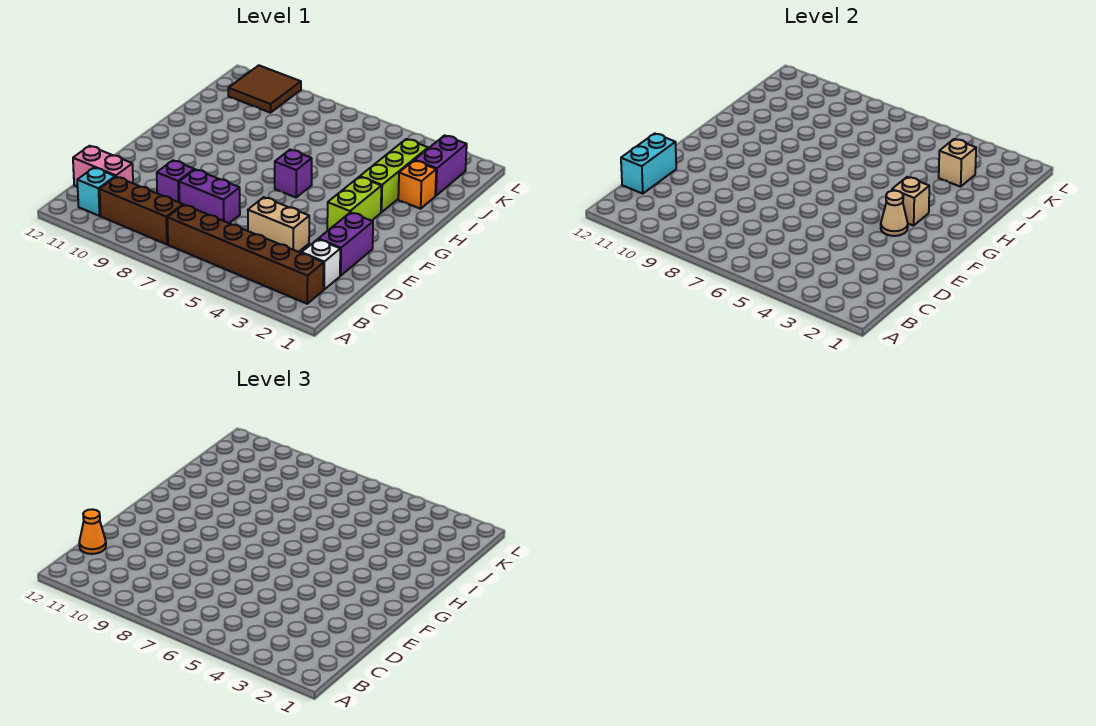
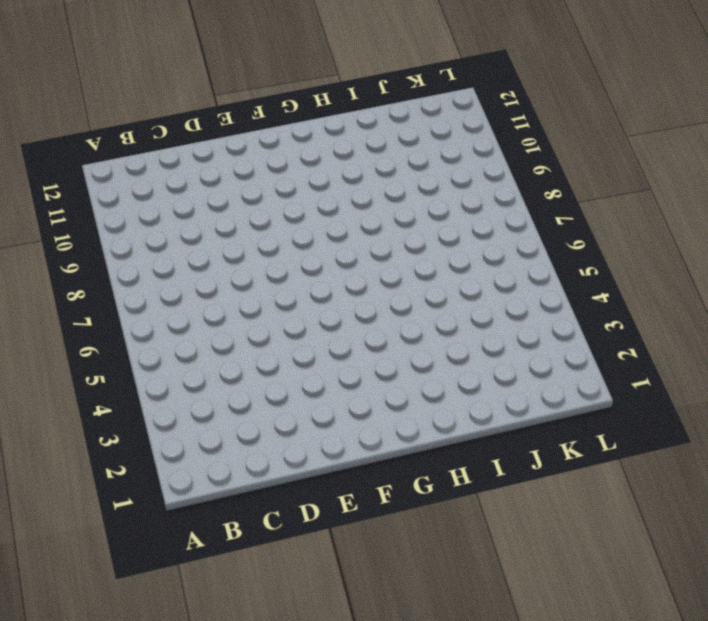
none -> brown 1x6 brick [167,205,324,304]
none -> brown 1x3 brick [100,177,183,244]
none -> cyan 1x1 brick [77,168,115,216]

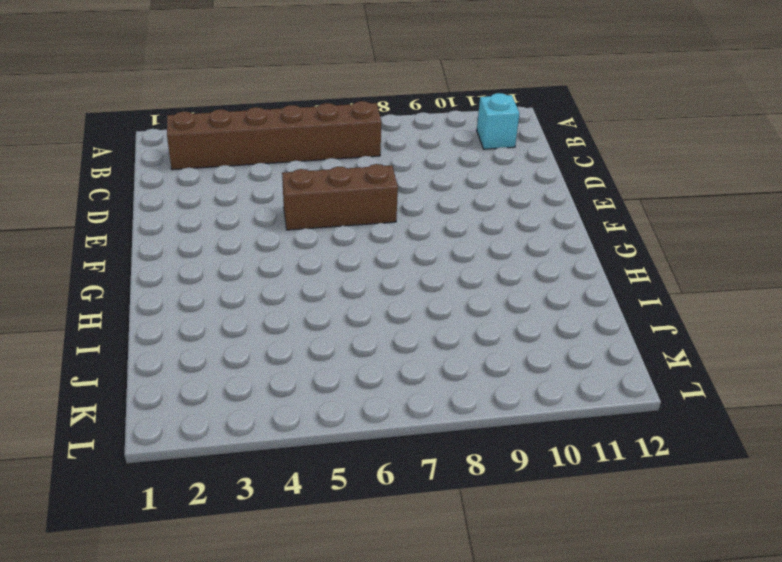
brown 1x3 brick [282,164,398,230] -> brown 1x3 brick moved to [100,177,183,244]
none -> white 1x1 brick [302,239,340,290]
none -> pink 1x2 brick [73,146,133,187]
none -> purple 1x2 brick [318,212,373,276]

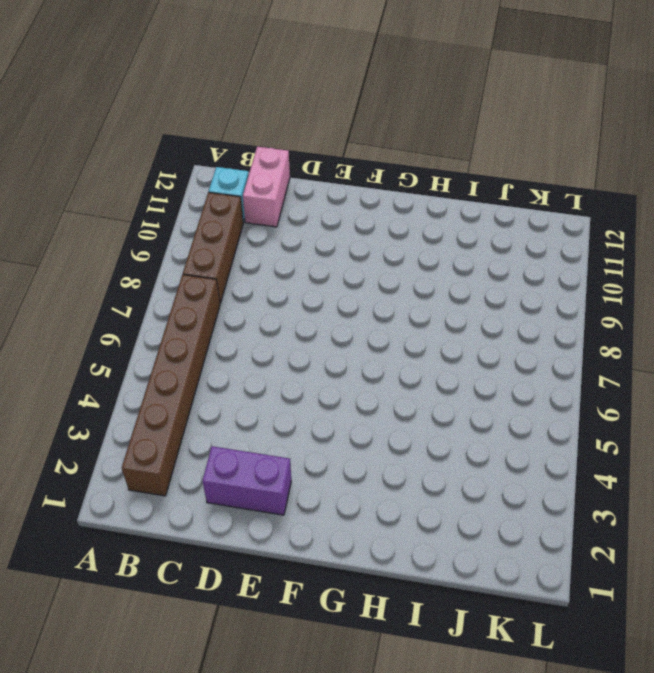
none -> white 1x1 brick [302,239,340,290]
none -> tan 1x2 brick [248,197,309,252]
none -> purple 1x2 brick [179,169,240,223]

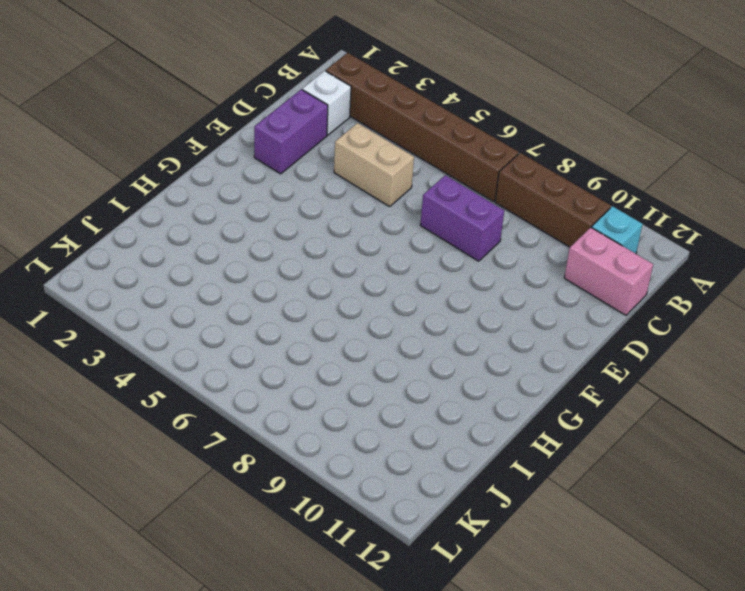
none -> purple 1x1 brick [157,160,194,203]
none -> lime 1x2 brick [327,177,381,230]
none -> purple 1x1 brick [275,150,312,197]

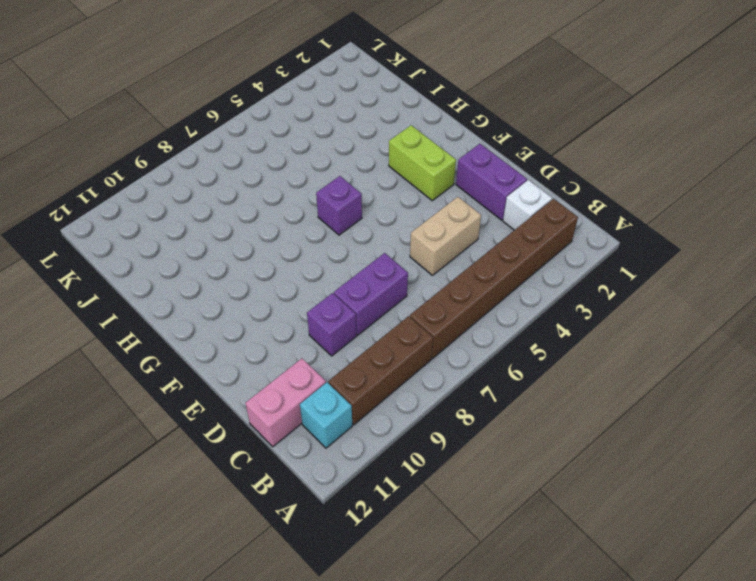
none -> lime 1x3 brick [360,139,428,212]
none -> orange 1x1 brick [398,160,436,209]
none -> purple 1x2 brick [415,135,467,196]

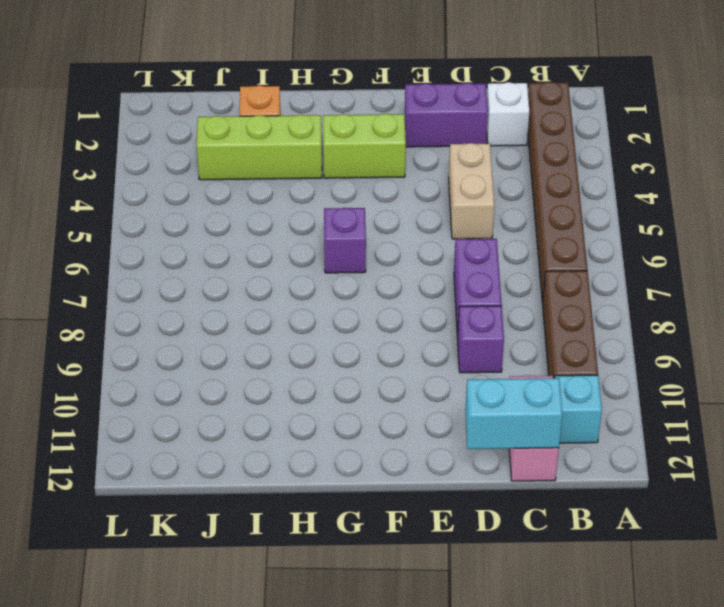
none -> purple 1x2 brick [415,135,467,196]
none -> brown 2x2 tile [228,65,301,113]
none -> tan 1x1 cone [881,191,908,236]

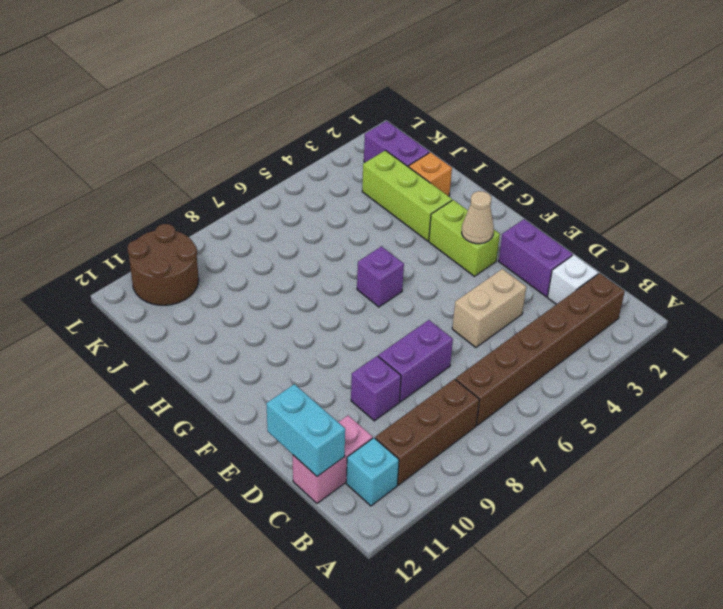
brown 2x2 round brick [128,224,199,305] -> brown 2x2 tile [228,65,301,113]
none -> tan 1x1 brick [892,177,929,226]
none -> tan 1x1 brick [939,139,976,187]
none -> orange 1x1 cone [79,509,106,554]

